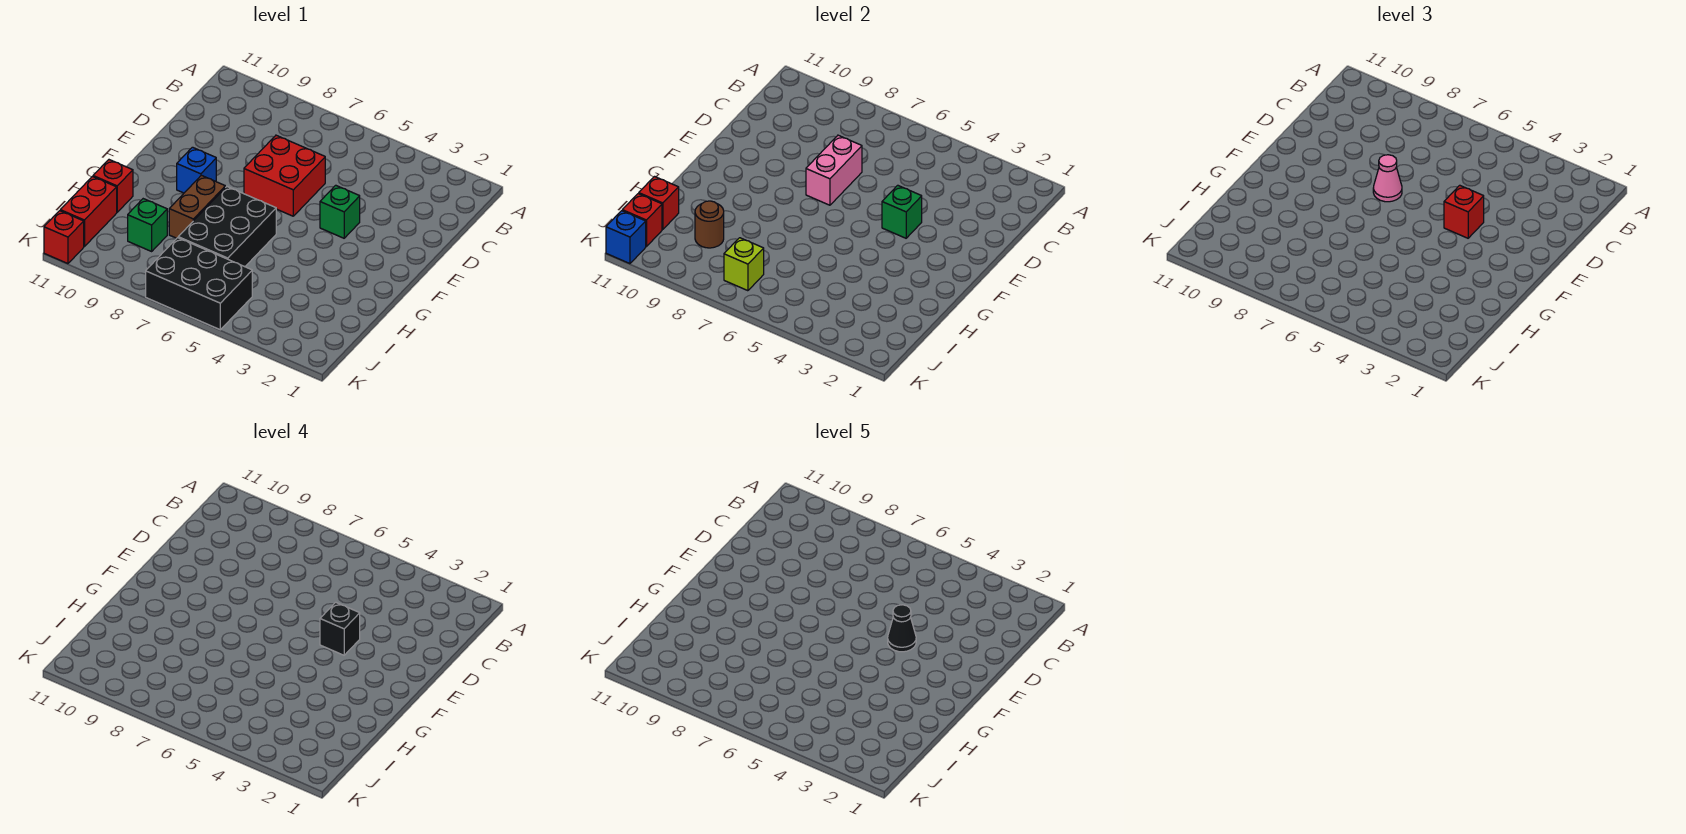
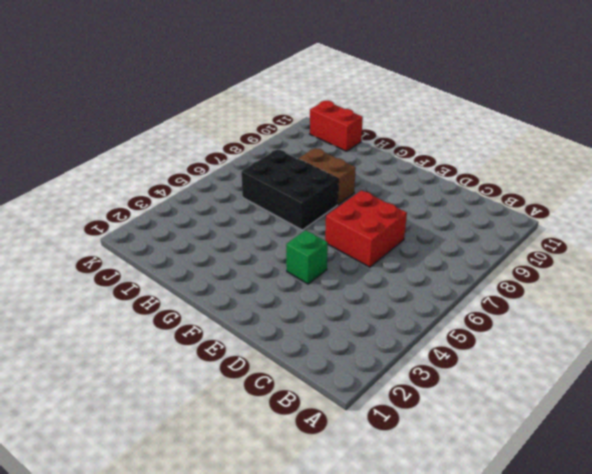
none -> blue 1x1 brick [177,147,216,193]
none -> red 1x1 brick [93,160,133,212]
none -> green 1x1 brick [128,199,167,251]

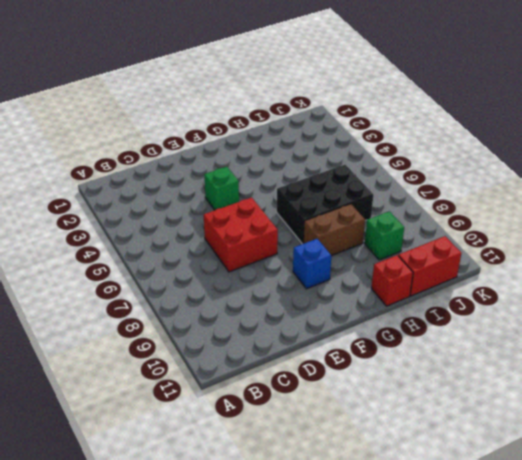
none -> black 2x3 brick [146,238,252,330]
none -> red 1x1 brick [44,211,84,264]
none -> pink 1x2 brick [806,135,862,205]

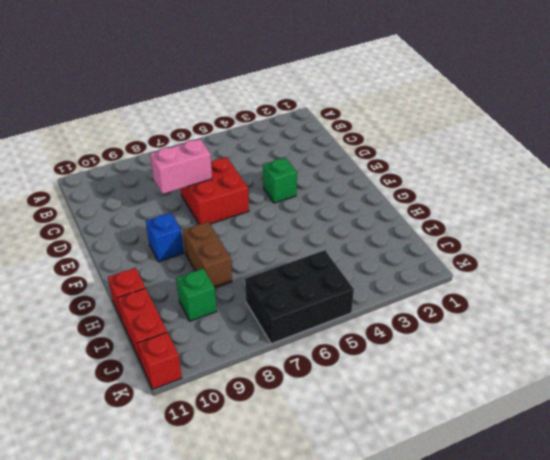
pink 1x2 brick [150,139,212,194] -> pink 1x2 brick turned to [806,135,862,205]
none -> black 2x3 brick [178,187,276,267]
none -> green 1x1 brick [882,185,922,238]
none -> brown 1x1 round brick [695,201,724,248]

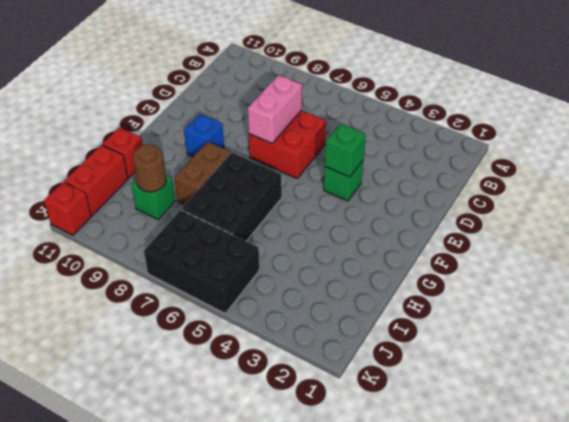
none -> red 1x1 brick [639,177,679,229]
none -> lime 1x1 brick [724,238,764,291]
none -> red 1x1 brick [622,194,662,247]

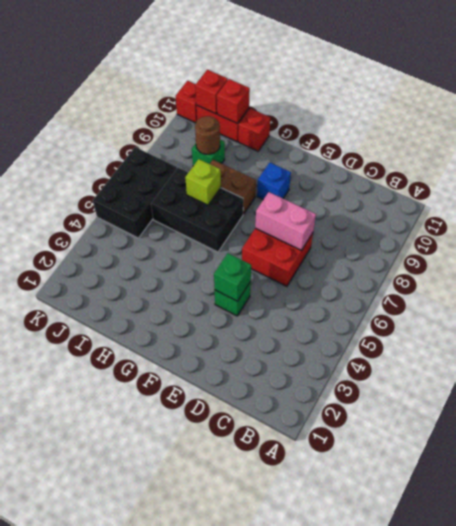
lime 1x1 brick [185,159,221,205] -> lime 1x1 brick moved to [724,238,764,291]
none -> blue 1x1 brick [606,211,646,264]
none -> red 1x1 brick [1444,185,1484,238]
none -> pink 1x1 cone [1373,155,1402,202]

